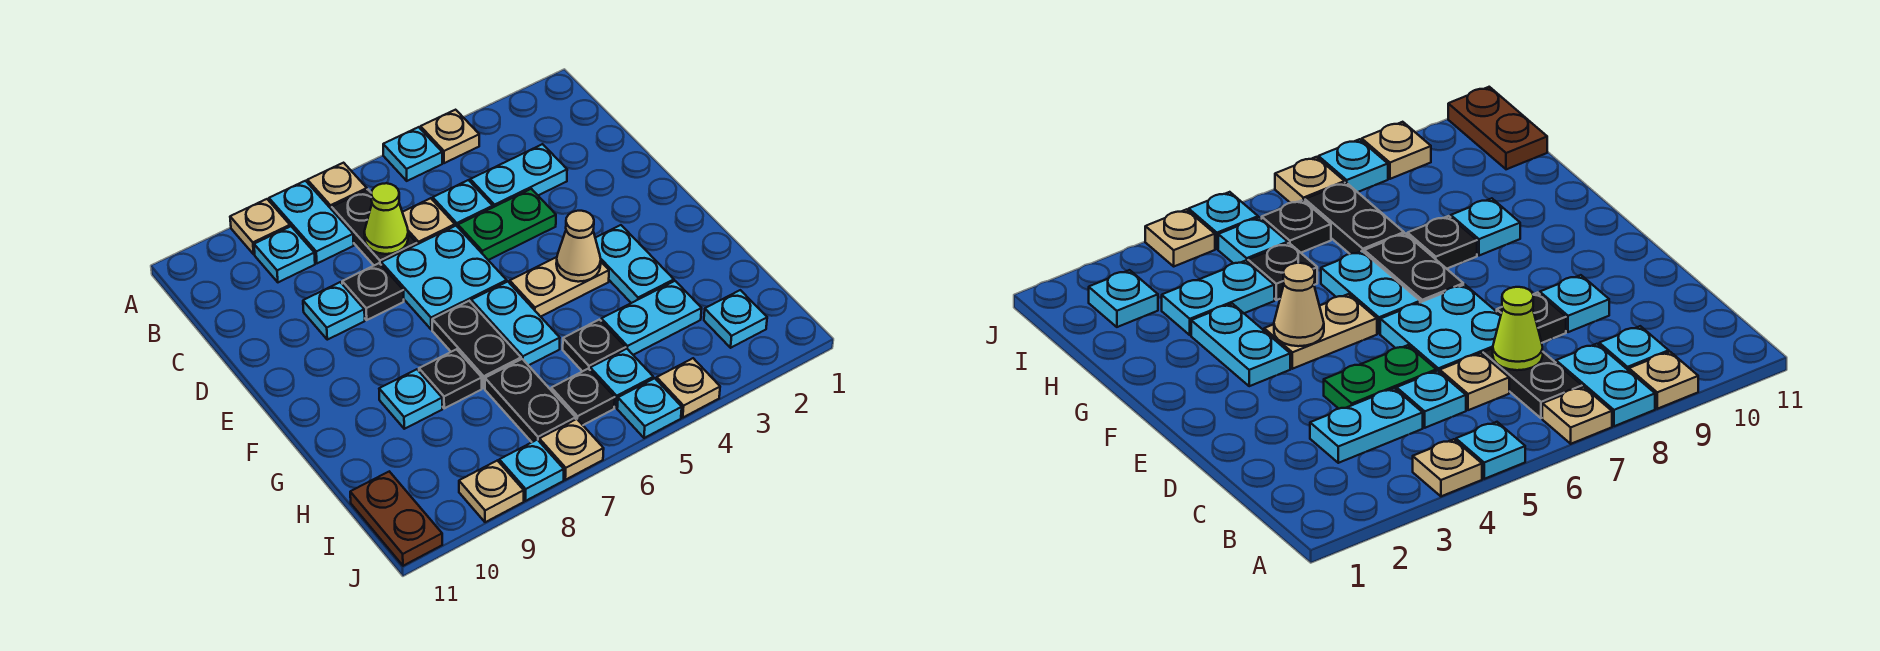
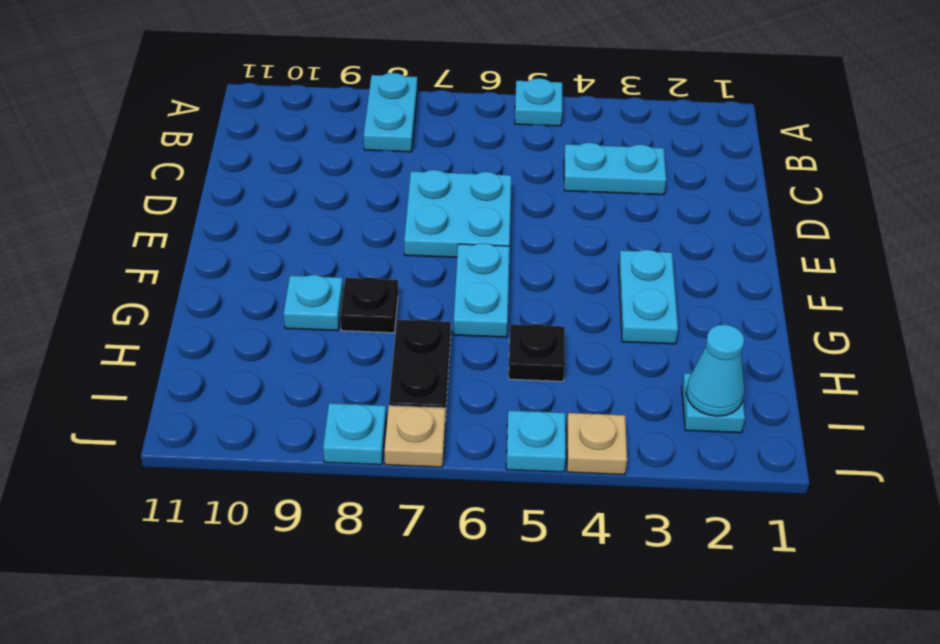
cyan 1x1 cone [686,325,744,416] -> none
none -> tan 1x1 plate [421,110,479,163]
none -> tan 1x1 plate [307,163,367,209]
none -> tan 1x1 plate [230,199,290,254]
none -> black 1x2 plate [332,190,417,265]

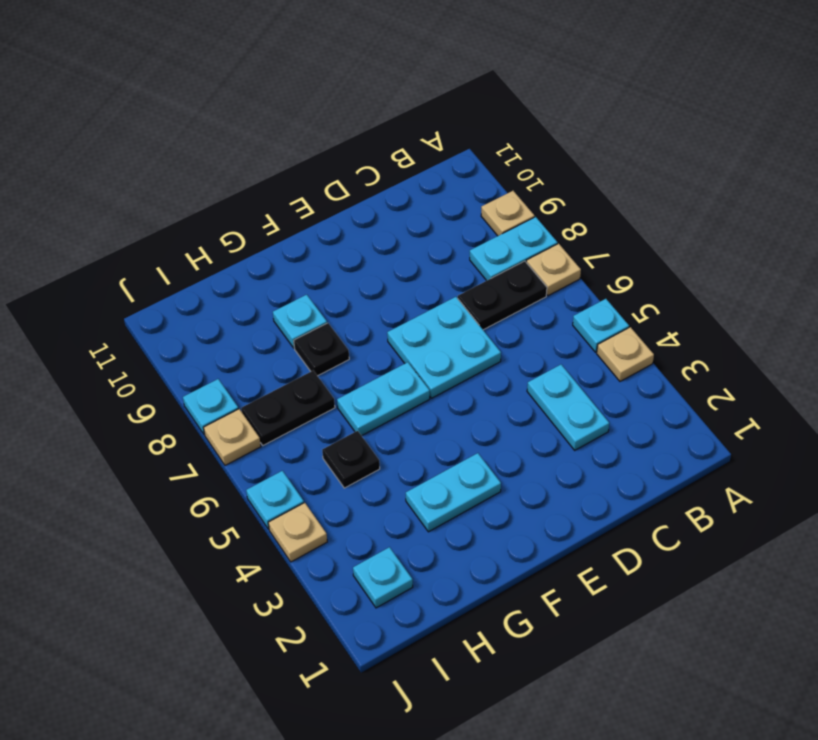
none -> cyan 1x1 plate [254,226,315,282]
none -> cyan 1x1 plate [433,180,493,227]
none -> tan 1x1 plate [402,198,455,244]
none -> green 1x2 plate [458,189,556,260]

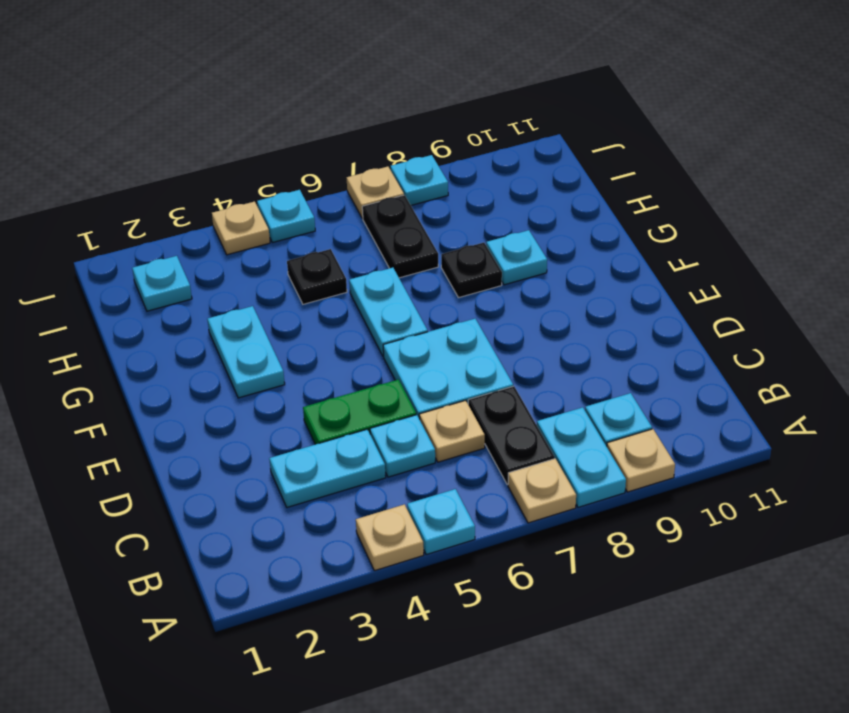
none -> black 1x1 plate [342,263,404,320]
none -> cyan 1x1 plate [303,282,365,340]
none -> tan 1x2 plate [510,257,609,317]
none -> black 1x2 plate [432,301,521,388]

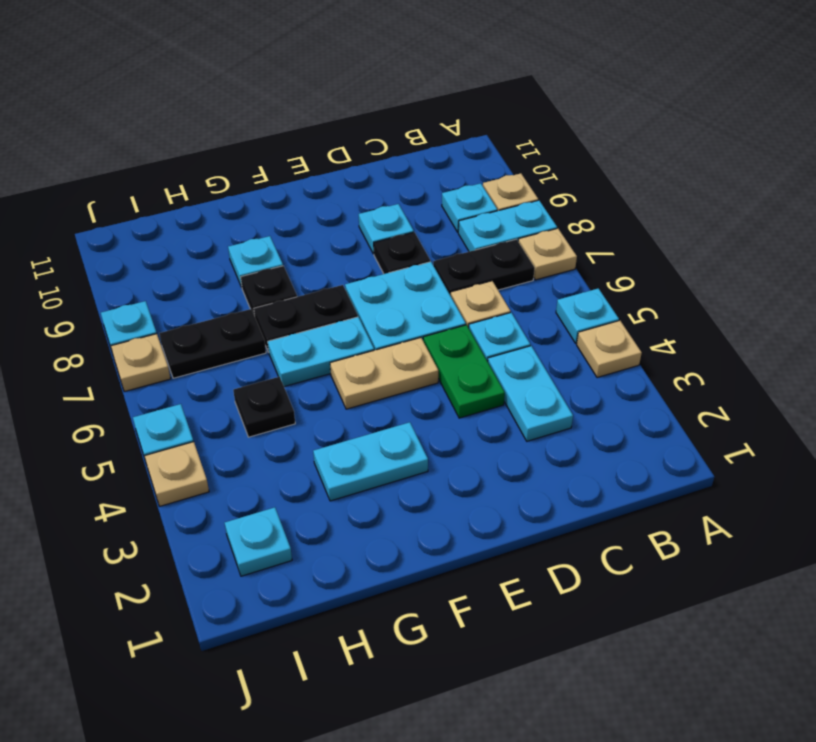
tan 1x2 plate [330,338,438,409] -> tan 1x2 plate turned to [510,257,609,317]
none -> cyan 1x2 plate [601,281,702,355]
none -> cyan 1x1 plate [590,349,653,408]
none -> black 1x1 plate [551,369,615,425]
none -> brown 1x2 plate [350,471,442,566]

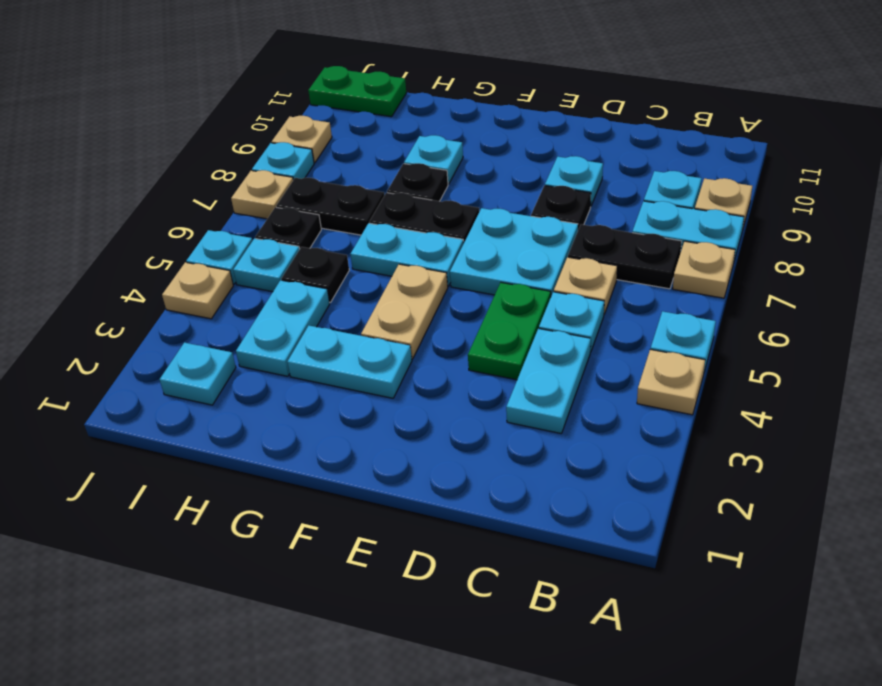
green 1x2 plate [308,66,406,117] -> brown 1x2 plate [350,471,442,566]
none -> lime 1x1 cone [364,183,408,254]
none -> tan 1x1 cone [556,211,601,282]

